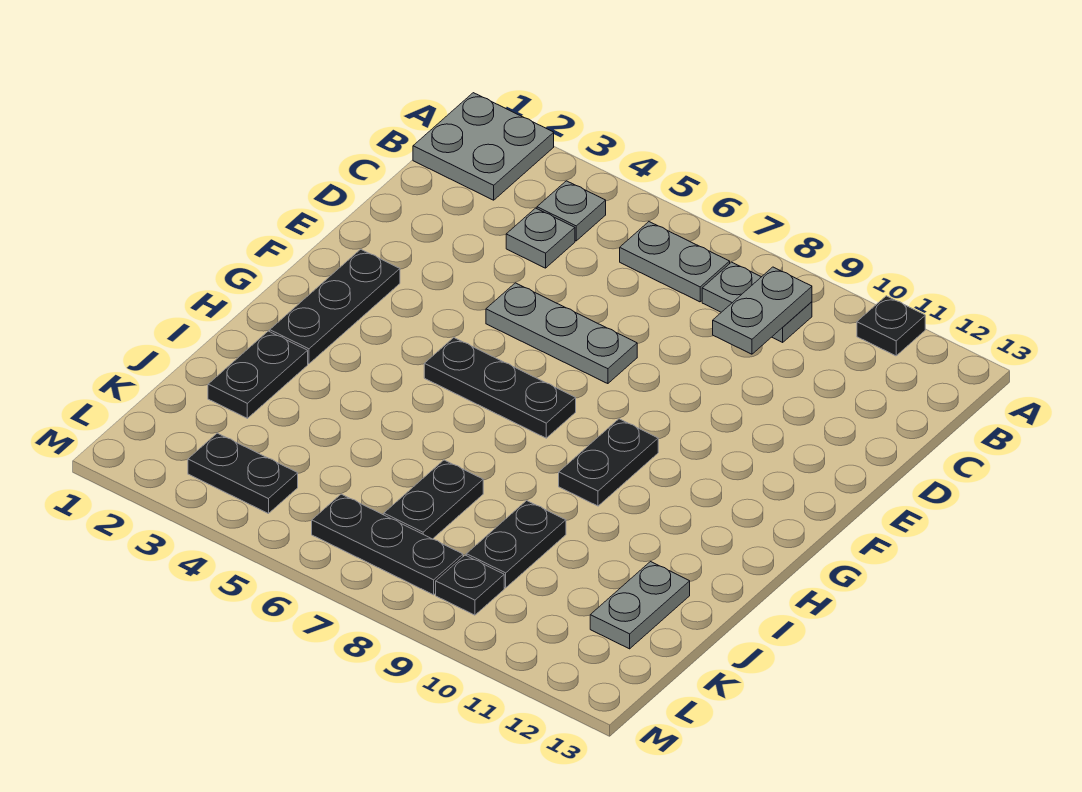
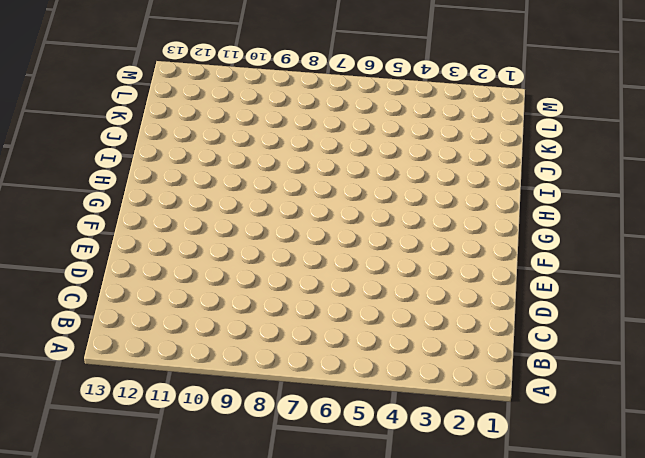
none -> grey 2x2 plate [413,93,554,200]
none -> black 1x1 plate [857,296,925,356]
none -> grey 1x1 plate [537,181,606,241]

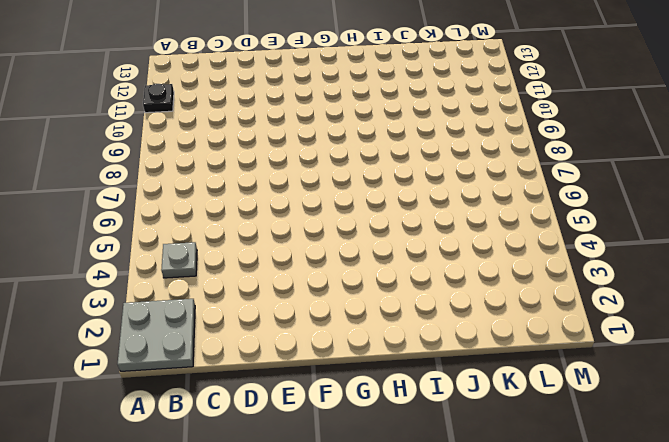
none -> grey 1x2 plate [620,222,730,302]
none -> grey 1x2 plate [702,262,812,342]
none -> grey 1x1 plate [506,208,575,268]

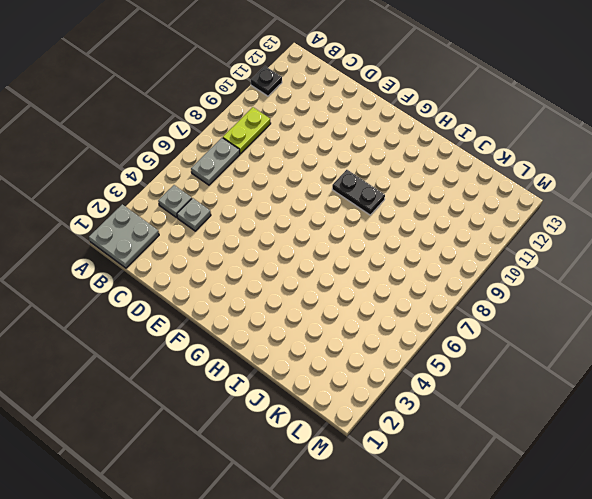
lime 1x2 plate [223,107,271,154] -> grey 1x2 plate [702,262,812,342]
none -> grey 1x3 plate [486,283,637,384]
none -> black 1x3 plate [270,249,400,364]
none -> black 1x3 plate [424,338,576,438]

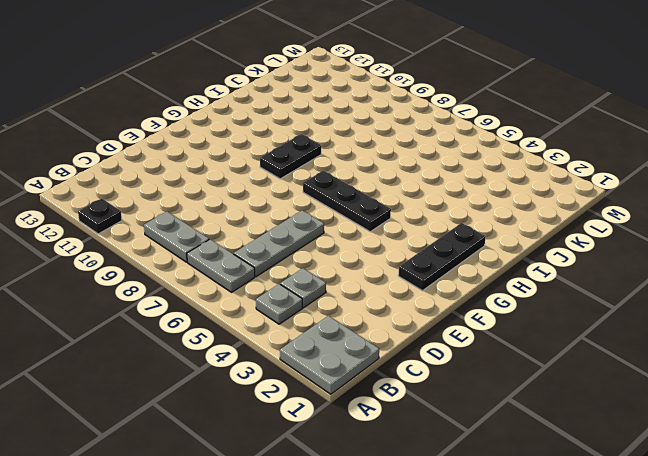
grey 1x3 plate [234,210,324,277] -> grey 1x3 plate turned to [486,283,637,384]
none -> black 1x2 plate [208,331,308,418]
none -> black 1x2 plate [384,460,483,539]
none -> black 1x2 plate [466,501,566,588]

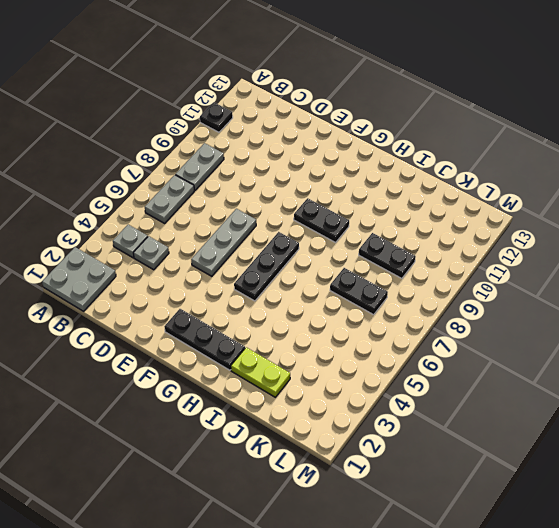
lime 1x2 plate [231,347,290,397] -> black 1x2 plate [208,331,308,418]
none -> grey 1x2 plate [590,562,690,649]
none -> black 1x2 plate [188,433,298,514]
none -> black 1x3 plate [312,494,463,595]

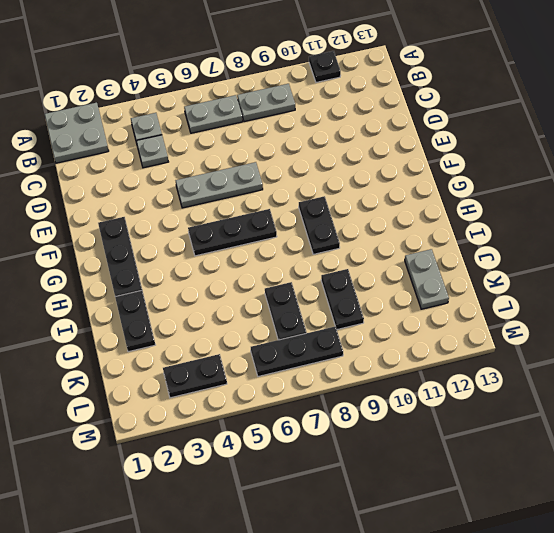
none -> black 1x1 plate [436,555,504,615]
none -> grey 1x2 plate [713,267,812,354]

